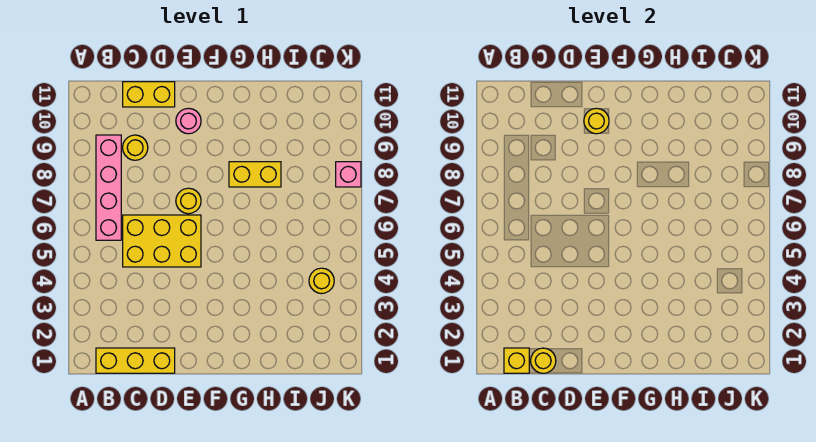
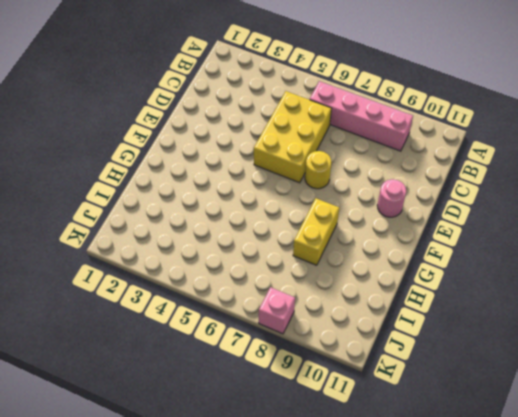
none -> yellow 1x3 brick [96,348,175,373]
none -> yellow 1x1 round brick [123,135,148,160]
none -> yellow 1x2 brick [123,82,175,107]

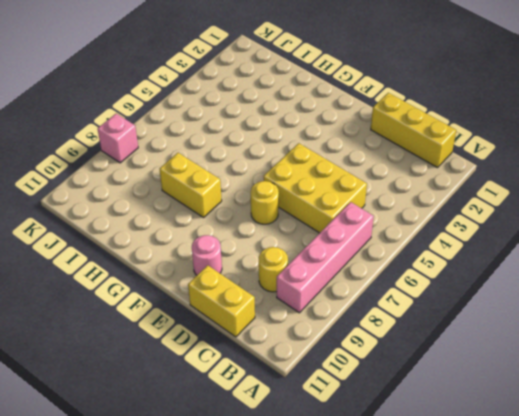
none -> yellow 1x1 round brick [309,268,334,294]
none -> yellow 1x1 brick [504,348,529,373]
none -> yellow 1x1 round brick [531,348,556,373]

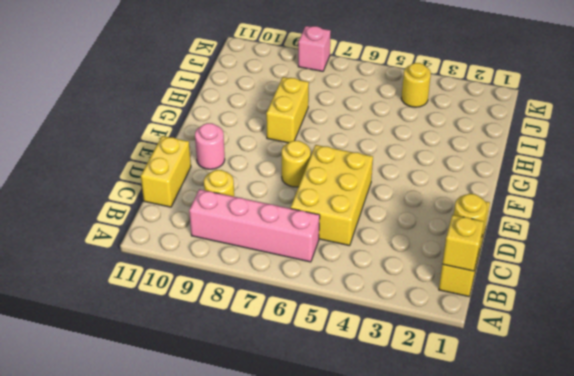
none -> yellow 1x1 round brick [584,108,609,134]

